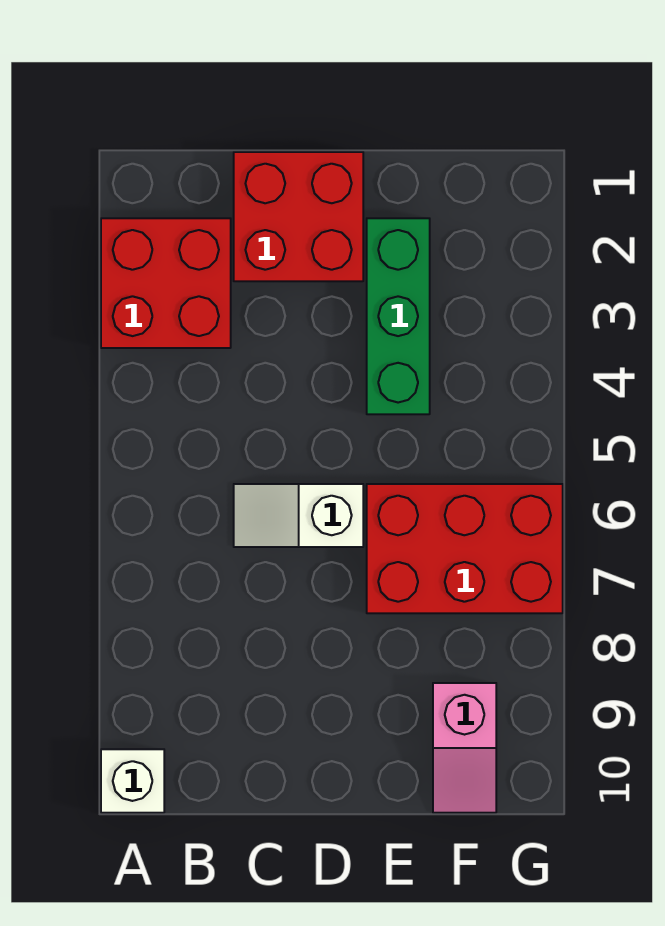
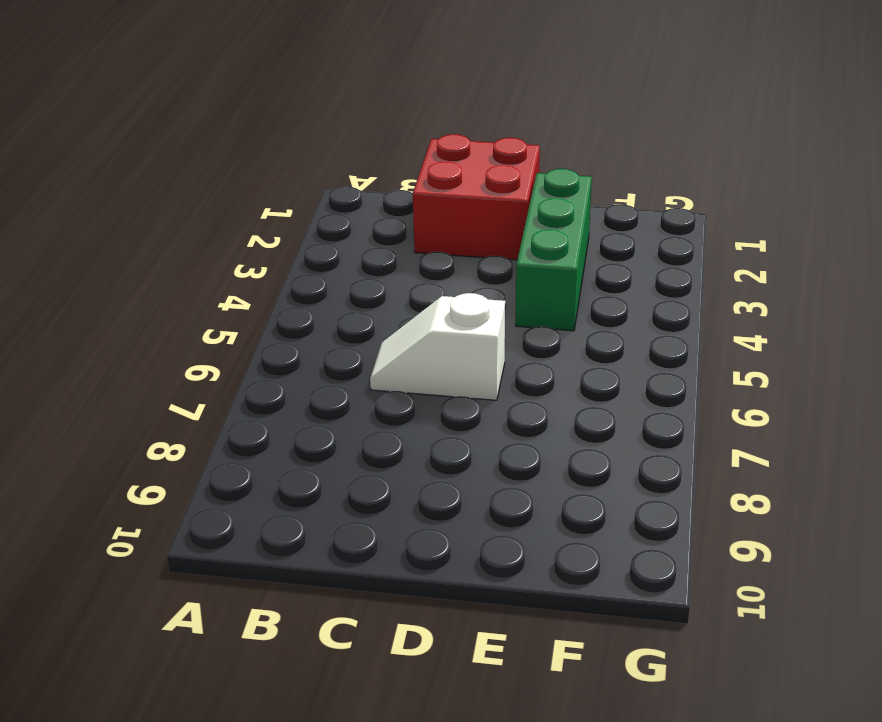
none -> red 2x2 brick [101,218,231,348]
none -> white 1x1 brick [101,749,164,813]

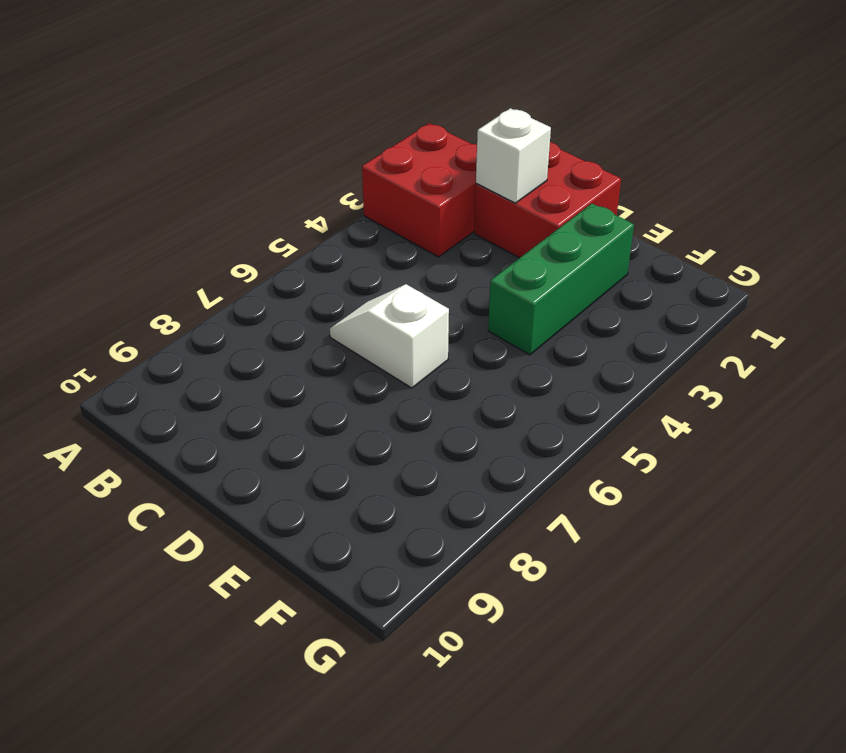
white 1x1 brick [476,108,551,203] -> white 1x1 brick moved to [101,749,164,813]
none -> red 2x3 brick [367,484,563,613]
none -> pink 1x2 slope [433,683,496,813]

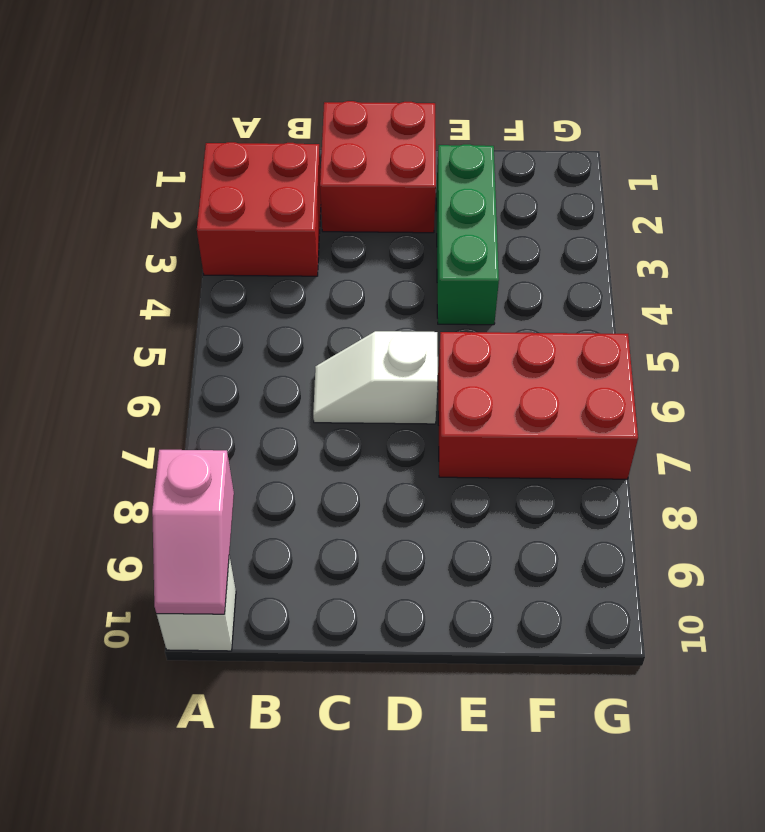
pink 1x2 slope [152,450,234,614] -> pink 1x2 slope moved to [433,683,496,813]

